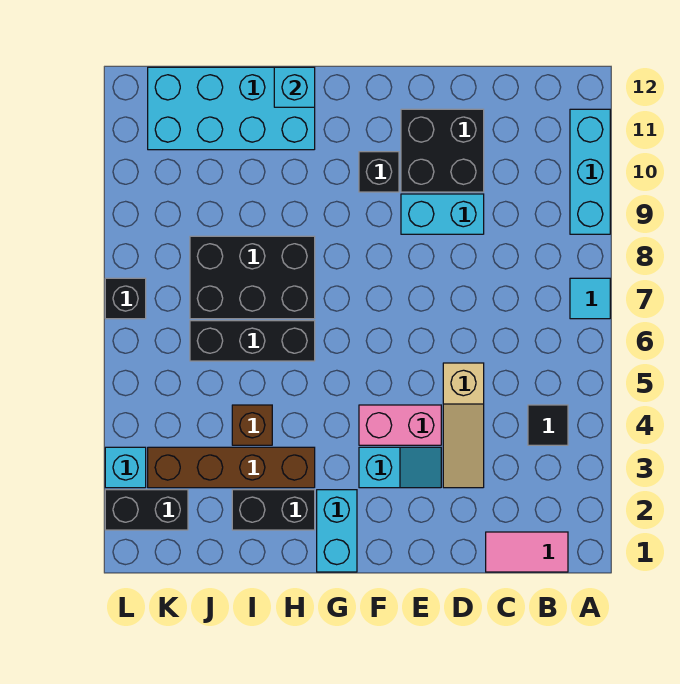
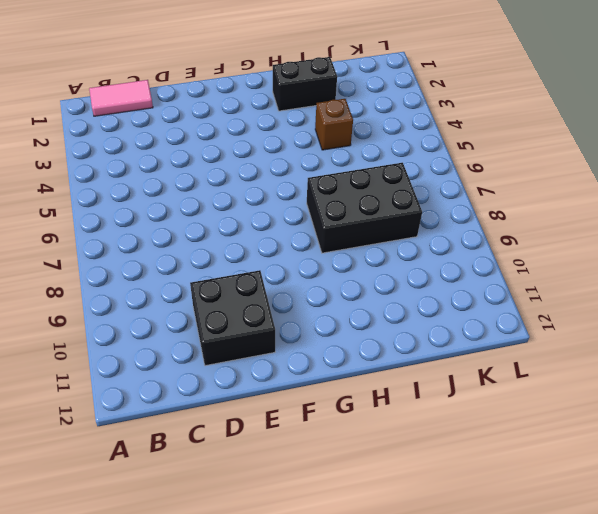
none -> cyan 1x1 tile [570,278,610,319]
none -> cyan 1x3 brick [570,109,610,234]
none -> black 1x1 tile [528,405,568,445]

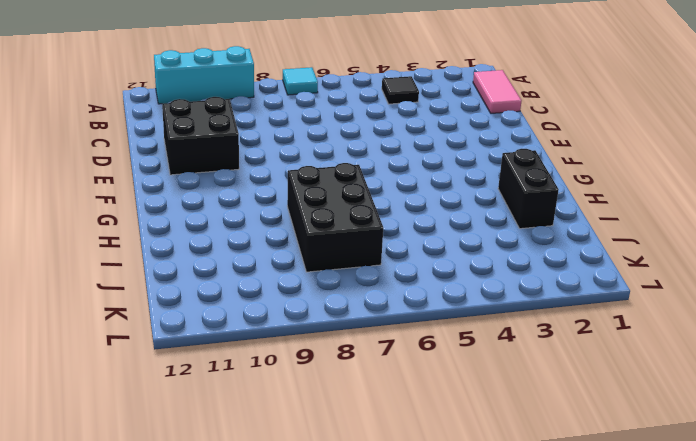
none -> tan 1x3 slope [443,363,484,488]
none -> cyan 1x2 brick [401,194,484,234]
none -> cyan 1x2 slope [359,447,441,488]

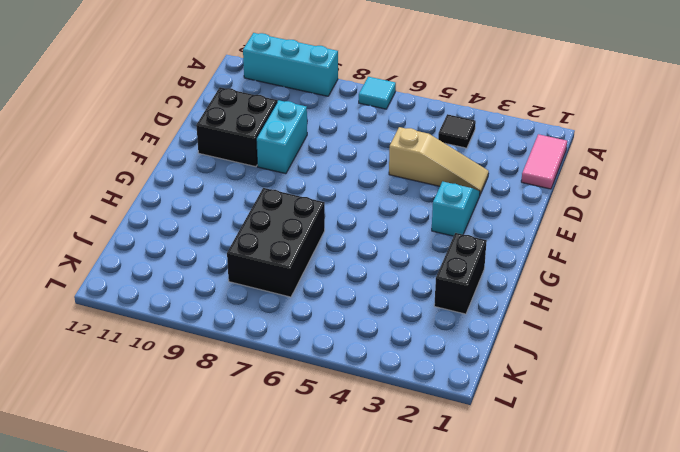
none -> pink 1x2 brick [359,405,441,445]
none -> black 1x1 brick [359,152,399,192]
none -> cyan 1x2 brick [317,490,357,572]

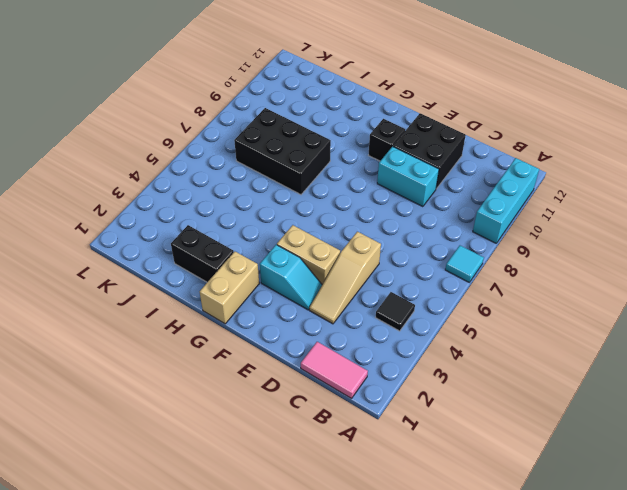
tan 1x2 brick [277,225,340,284] -> pink 1x2 brick [359,405,441,445]
tan 1x2 brick [200,252,259,324] -> cyan 1x2 brick [317,490,357,572]
none -> brown 1x4 brick [148,447,315,488]
none -> black 1x3 brick [190,321,315,361]
none -> cyan 2x4 brick [148,67,315,150]

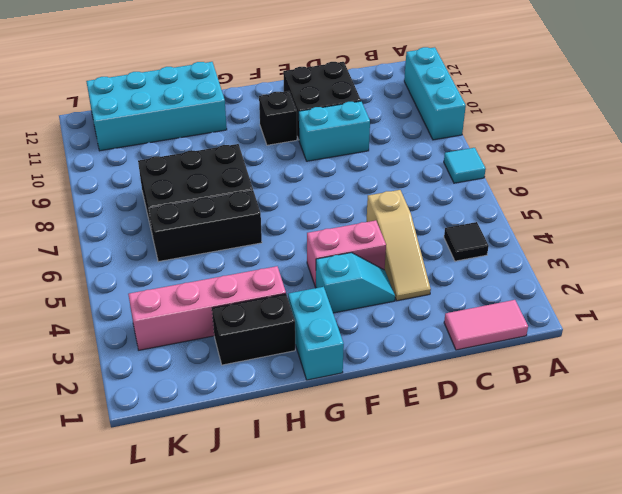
pink 1x4 brick [128,266,286,350] -> brown 1x4 brick [148,447,315,488]
none -> brown 1x1 brick [232,405,272,445]
none -> black 1x2 brick [105,490,188,530]
none -> cyan 1x1 brick [105,447,146,488]

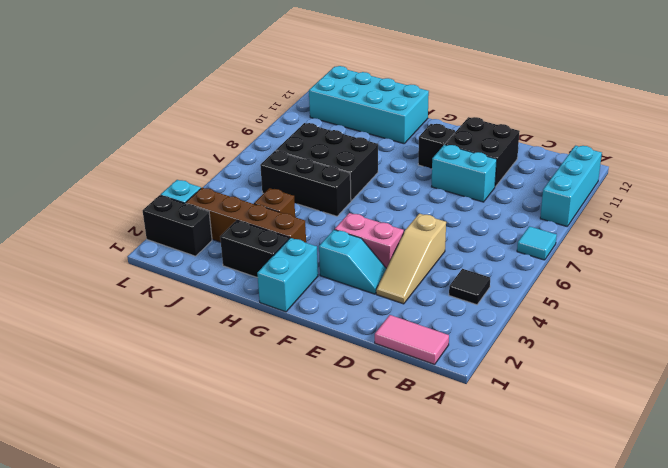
none -> black 1x1 brick [105,278,146,319]
none -> cyan 1x1 brick [274,67,315,107]

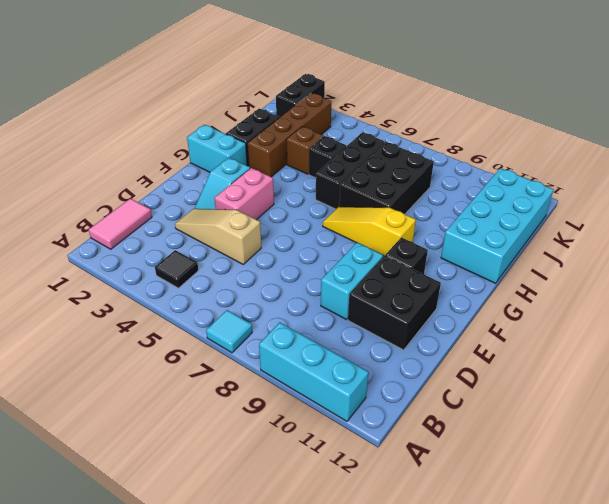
yellow 1x3 slope [323,207,416,256] -> none
black 1x1 brick [309,136,346,178] -> black 1x1 brick moved to [105,278,146,319]
none -> cyan 1x1 brick [105,447,146,488]
none -> cyan 1x1 brick [274,67,315,107]

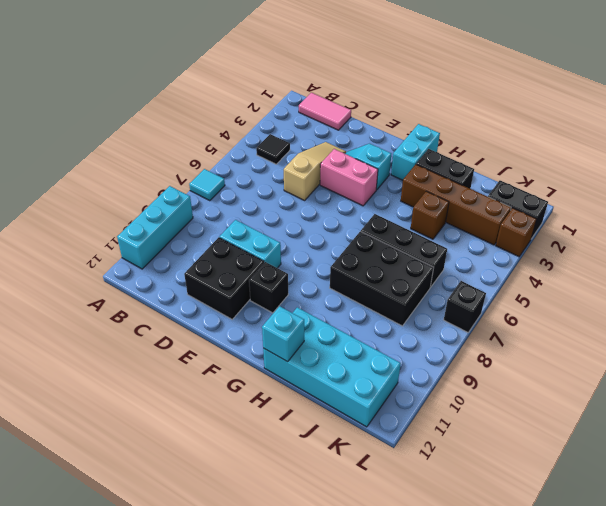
brown 1x1 brick [496,208,537,257] -> cyan 1x1 brick [105,447,146,488]

